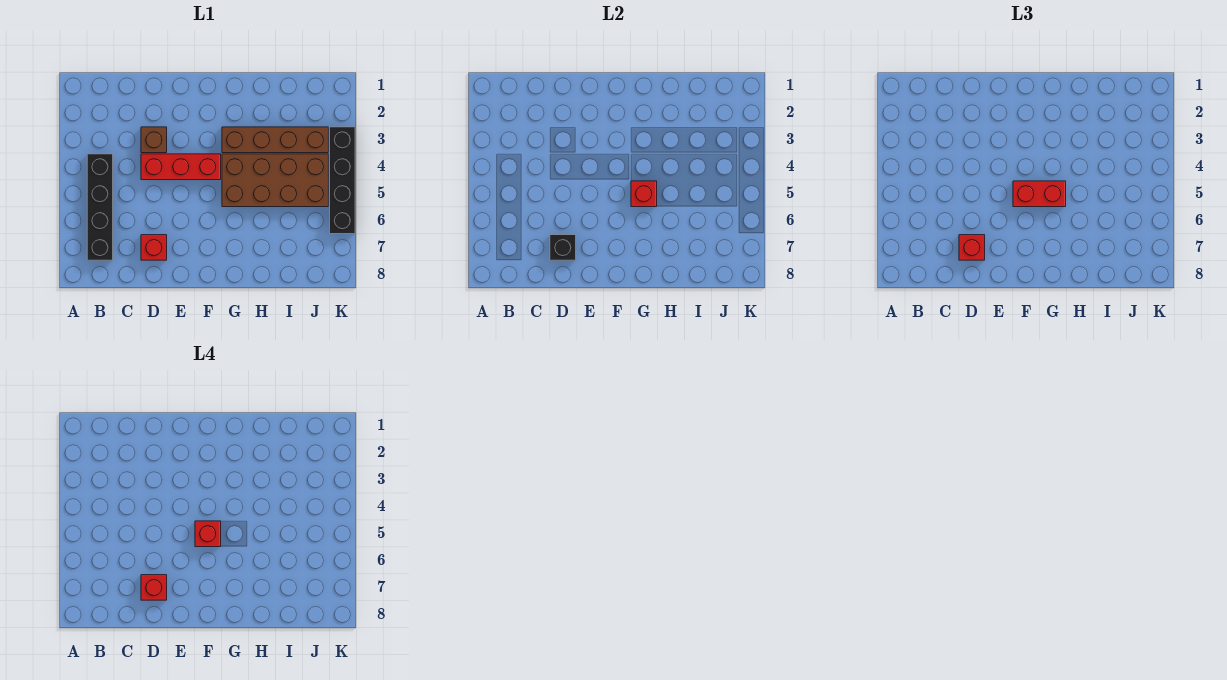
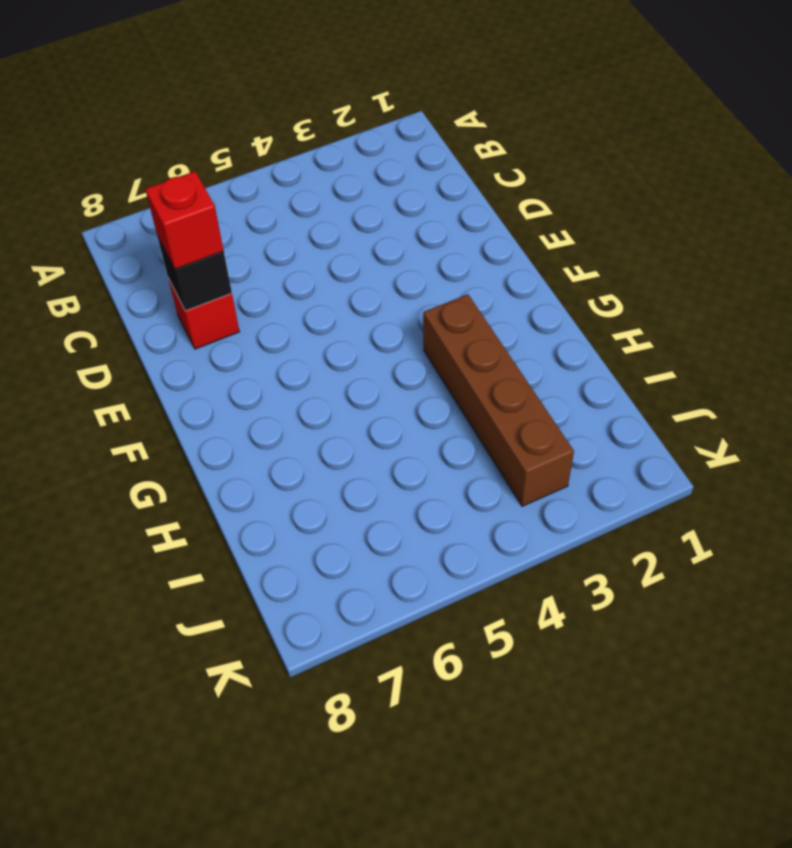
none -> black 1x4 brick [87,154,113,260]
none -> brown 1x1 brick [141,127,167,153]
none -> red 1x3 brick [141,154,221,180]

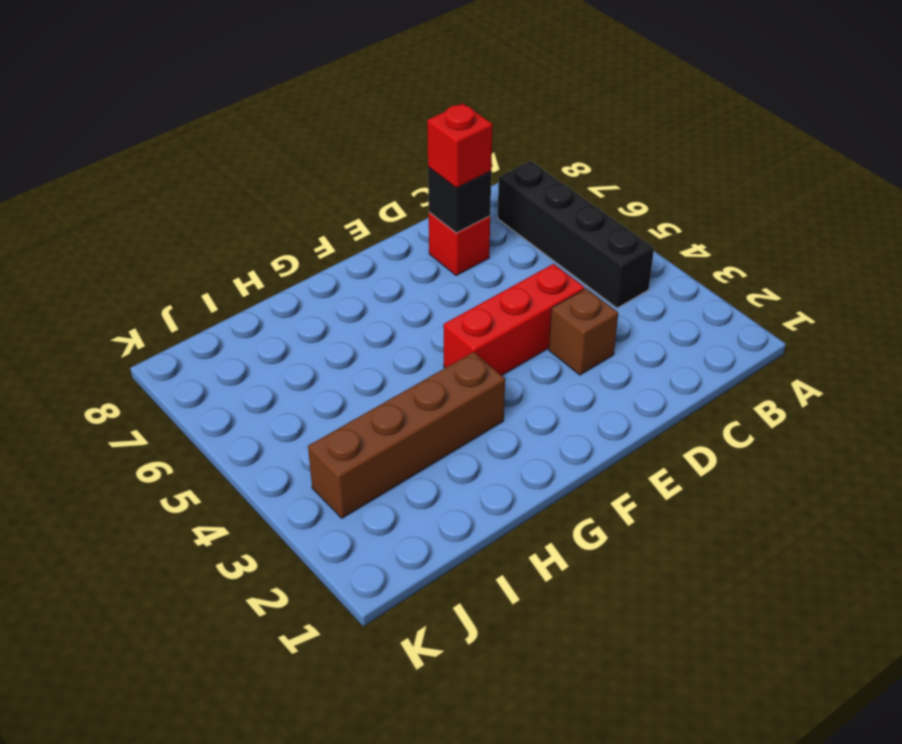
none -> brown 2x4 brick [222,154,328,207]
none -> black 1x4 brick [330,127,355,234]
none -> red 1x1 brick [631,181,657,207]

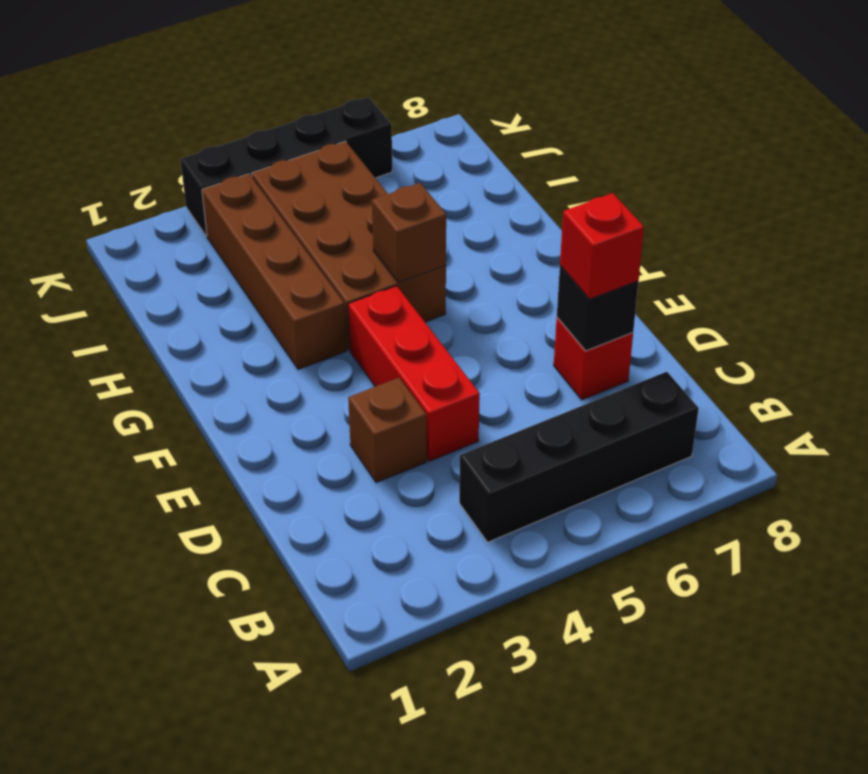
brown 1x1 brick [372,183,446,283] -> red 1x1 brick [631,181,657,207]
none -> red 1x2 brick [1013,181,1066,207]
none -> red 1x1 brick [141,575,167,600]
none -> red 1x1 brick [195,521,221,547]

